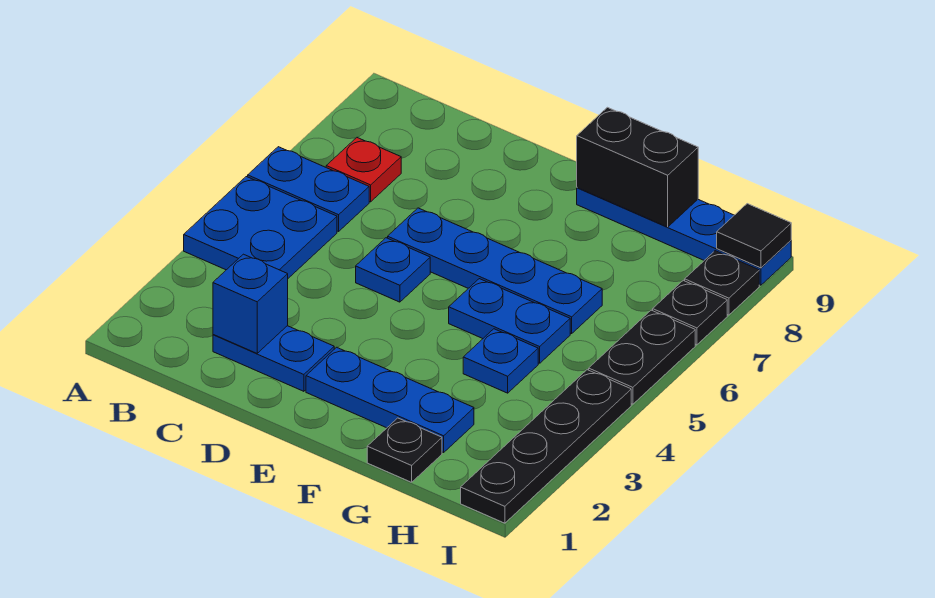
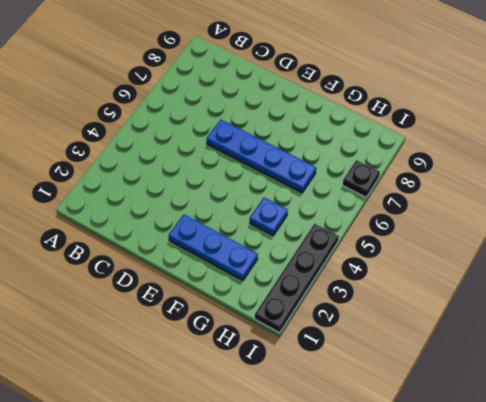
none -> blue 2x2 plate [184,177,337,278]
none -> blue 1x2 plate [248,147,369,231]
none -> red 1x1 plate [326,137,401,202]

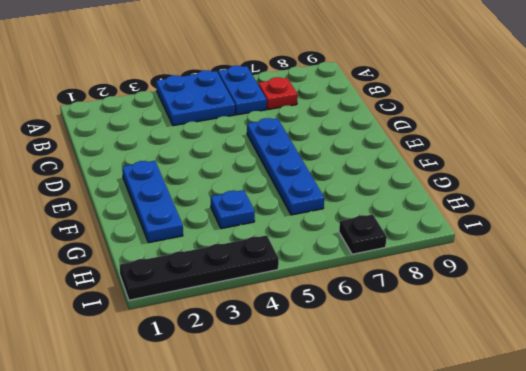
none -> blue 1x2 plate [213,326,334,391]
none -> blue 1x1 plate [356,238,430,302]
none -> blue 1x2 plate [449,279,570,363]

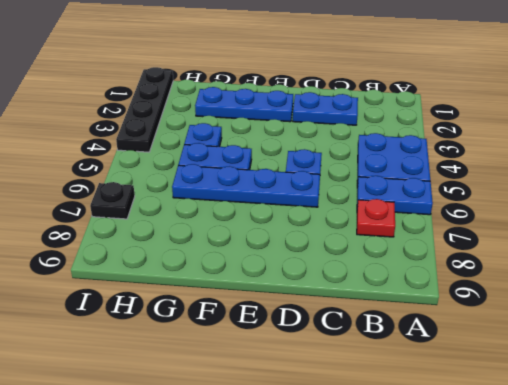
none -> blue 1x4 plate [577,188,791,285]
none -> black 1x1 plate [367,418,442,482]
none -> black 1x2 plate [589,310,695,404]

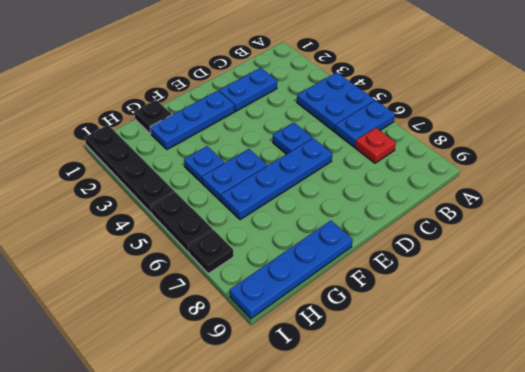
none -> black 1x1 plate [685,251,759,315]
none -> blue 1x1 brick [213,254,288,353]
none -> black 1x2 brick [577,107,698,227]

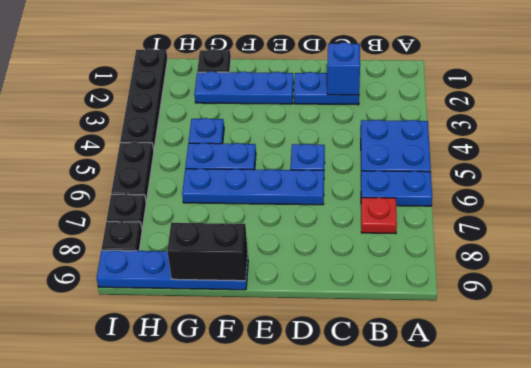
none -> black 1x1 tile [717,204,791,268]

